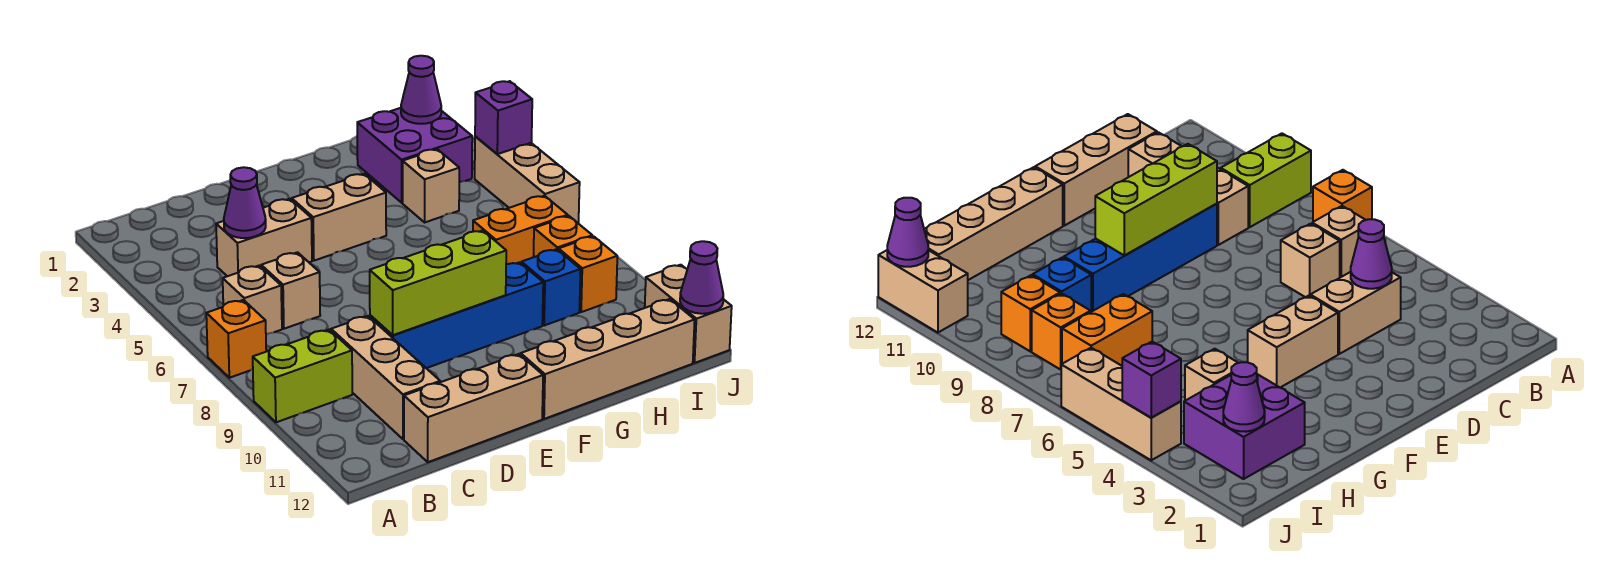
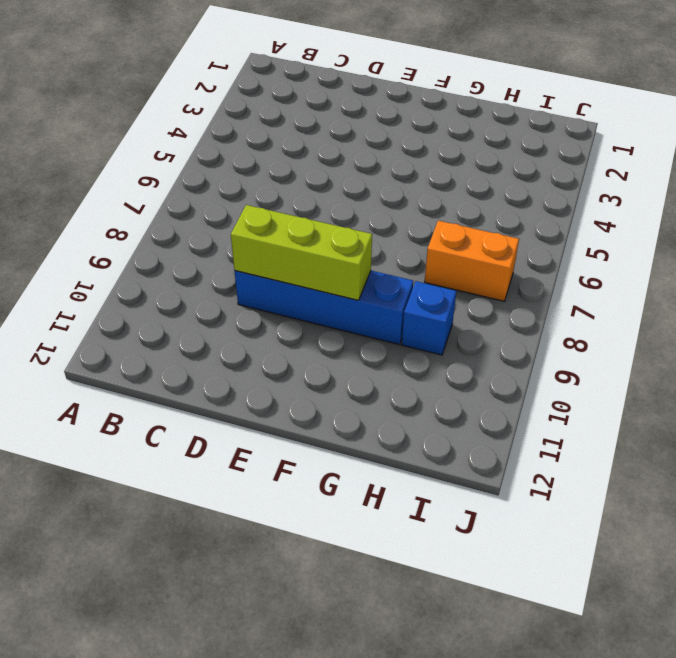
none -> orange 1x1 brick [206,300,266,378]
none -> lime 1x2 brick [253,330,352,422]
none -> tan 1x1 brick [223,266,282,335]

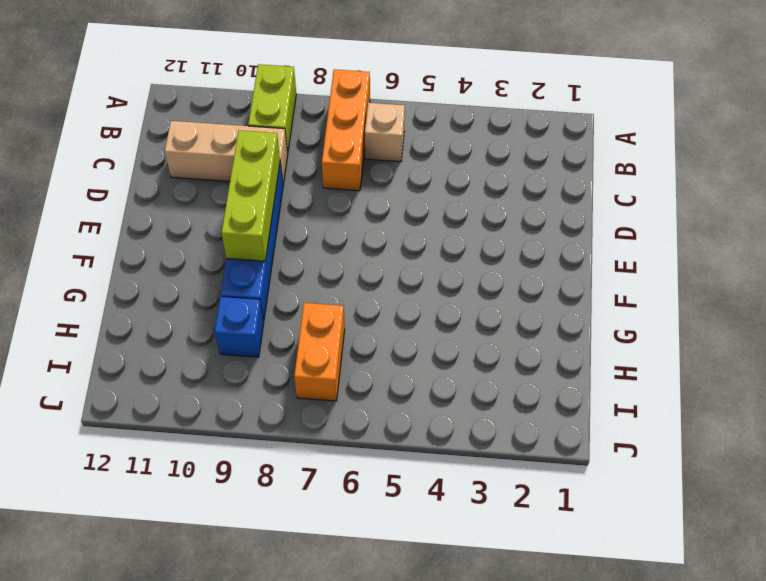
orange 1x3 brick [322,69,370,191] -> orange 1x1 brick [206,300,266,378]
none -> tan 1x2 brick [216,199,312,276]
none -> tan 1x1 brick [261,252,320,329]
none -> tan 1x3 brick [404,354,543,462]

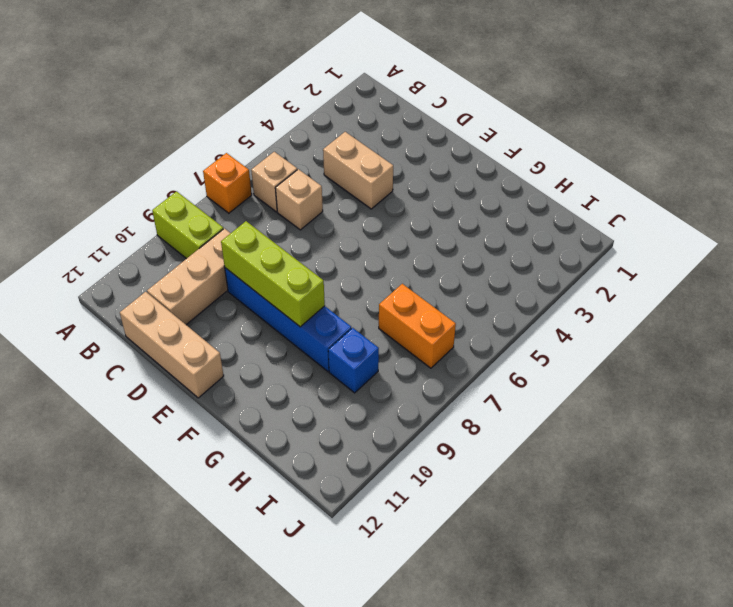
none -> tan 1x2 brick [292,174,386,261]
none -> tan 1x4 brick [521,299,695,419]
none -> purple 2x2 brick [357,108,472,203]

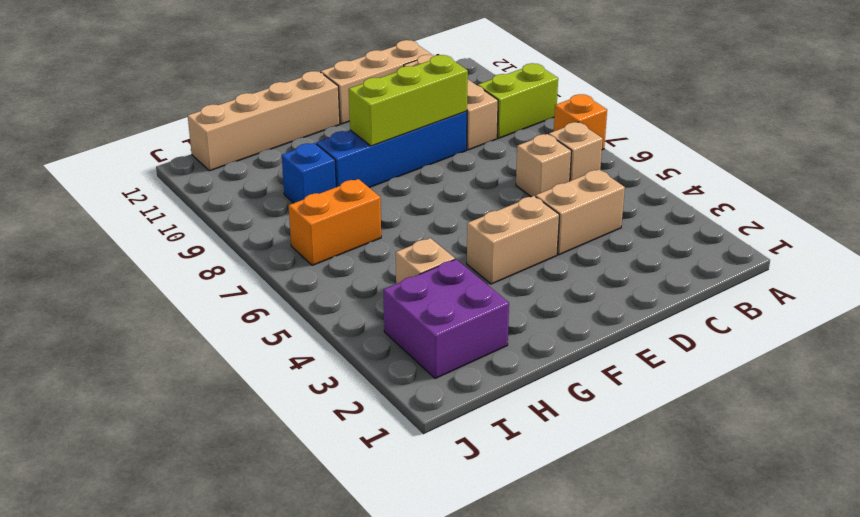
none -> orange 1x1 brick [534,216,592,257]
none -> orange 1x1 brick [559,236,617,312]
none -> tan 1x3 brick [475,137,580,224]

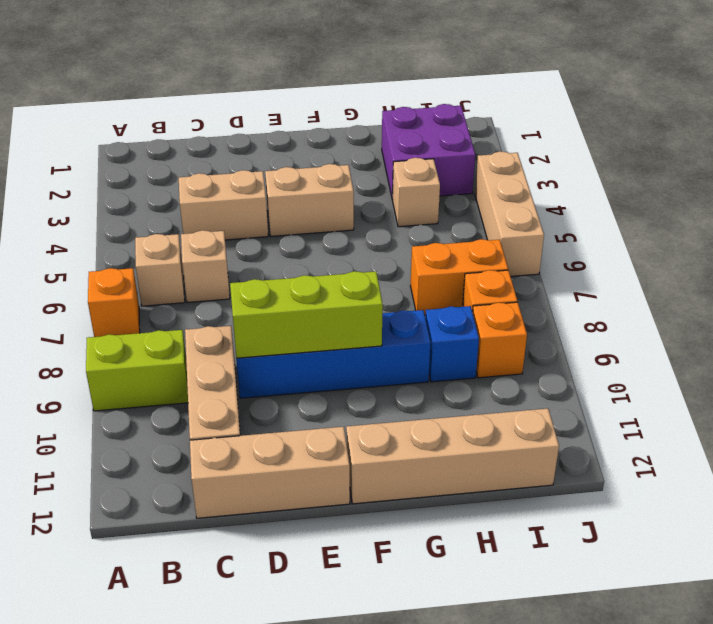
none -> tan 1x2 brick [645,265,732,363]
none -> purple 1x1 cone [224,167,266,238]
none -> purple 1x1 cone [401,56,441,124]

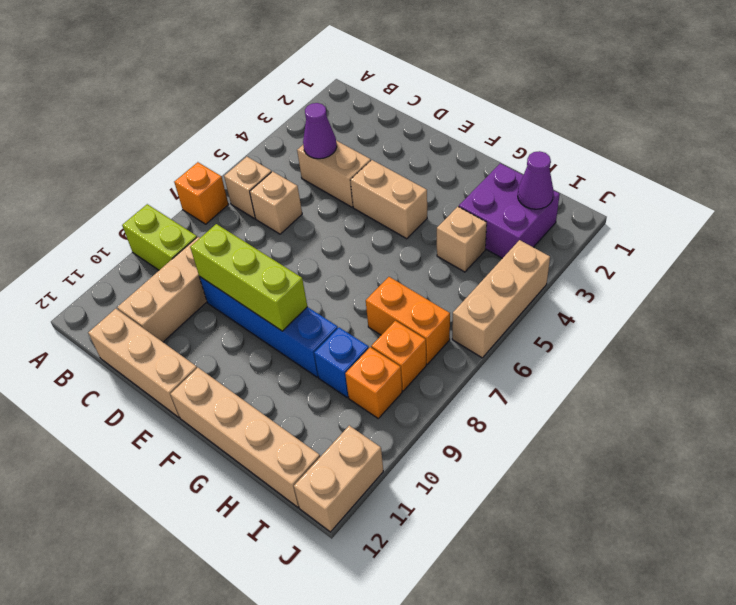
none -> purple 1x1 brick [475,81,532,154]
none -> purple 1x1 cone [680,241,723,314]

